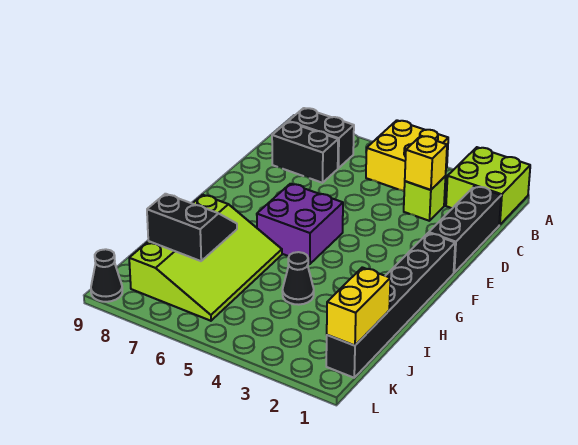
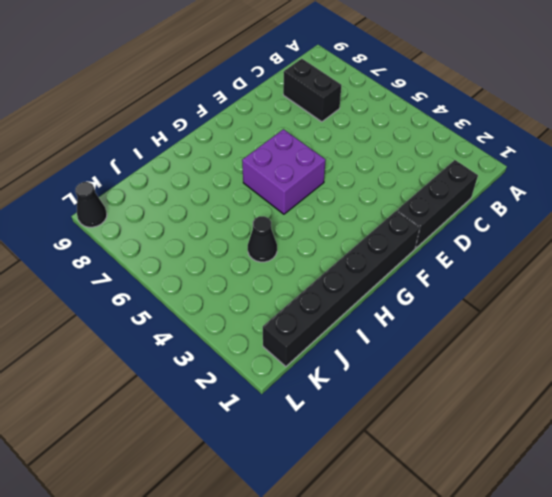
none -> lime 2x2 brick [446,147,530,225]
none -> yellow 2x2 brick [366,120,448,191]
none -> black 1x2 brick [288,108,354,168]

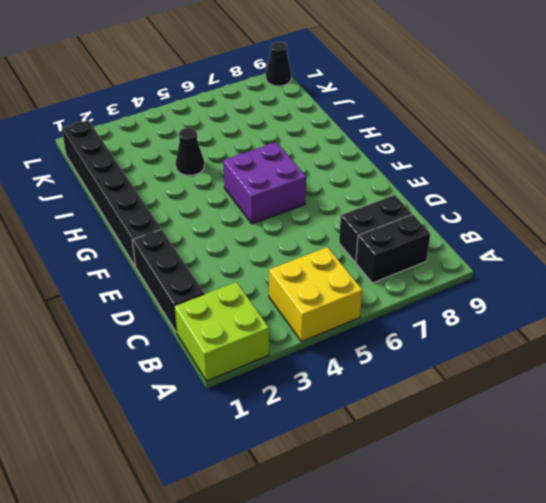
none -> lime 1x1 brick [404,176,446,221]
none -> lime 3x4 slope [129,195,282,321]
none -> yellow 1x1 brick [405,136,447,190]

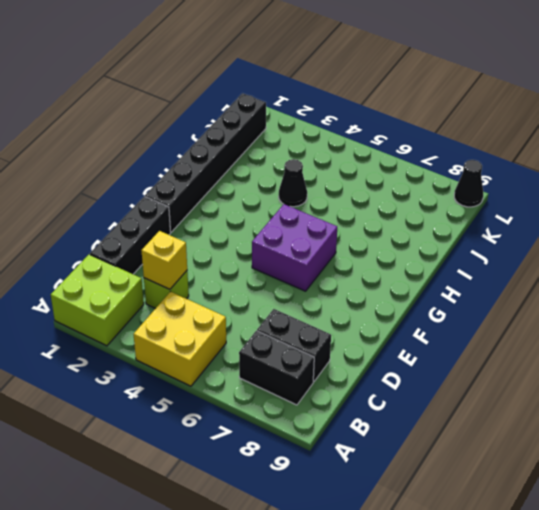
none -> lime 3x4 slope [129,195,282,321]
none -> black 2x2 slope [147,194,237,261]
none -> yellow 1x2 brick [327,267,390,346]

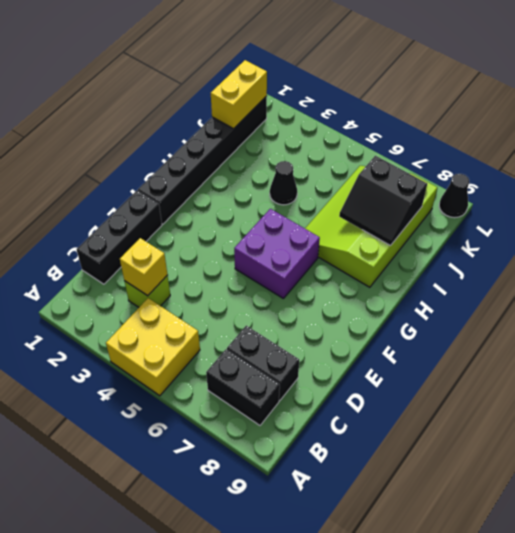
none -> lime 2x2 brick [446,147,530,225]

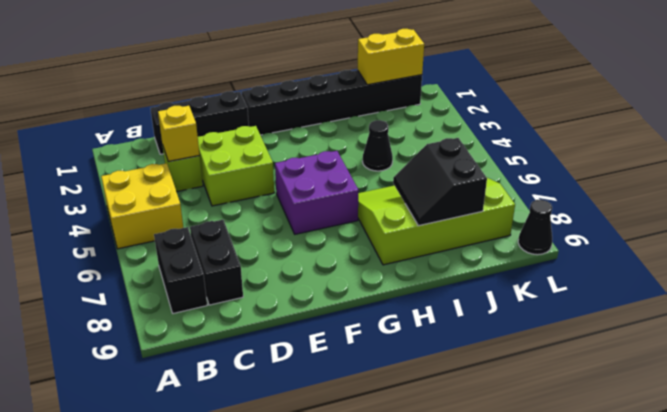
lime 2x2 brick [198,126,274,206] -> lime 2x2 brick moved to [446,147,530,225]

